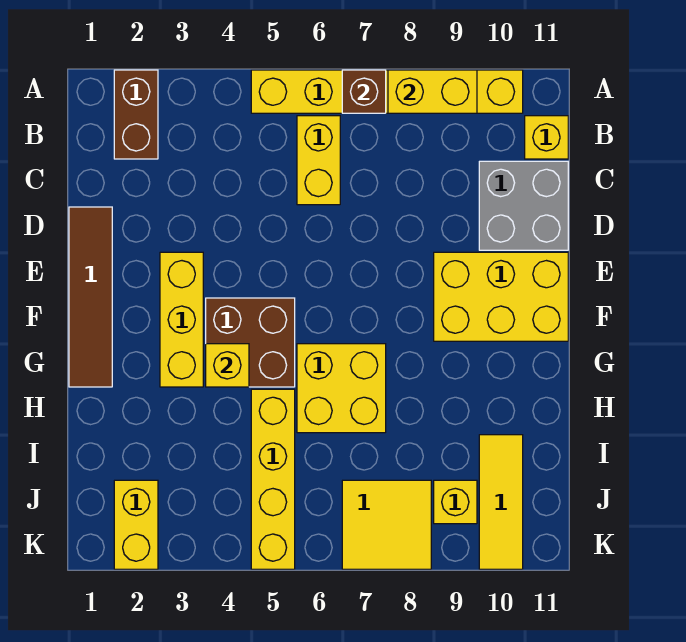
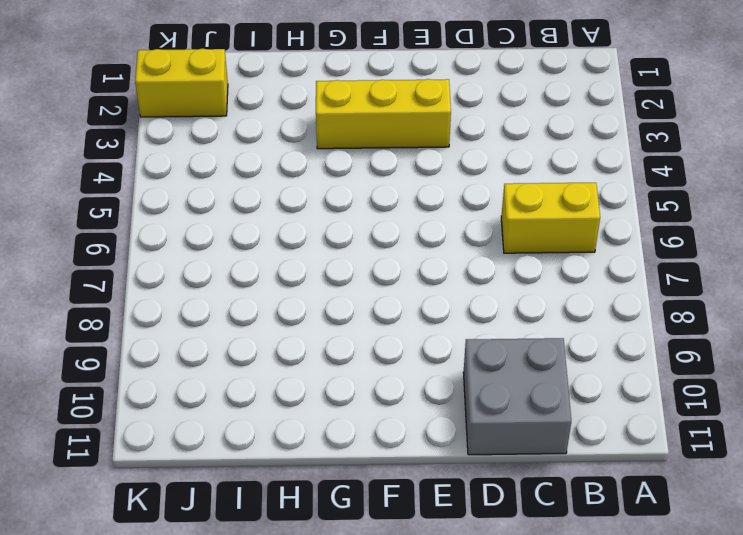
none -> brown 1x2 brick [114,70,158,159]
none -> yellow 1x6 brick [251,70,523,113]
none -> yellow 1x1 brick [525,116,568,159]

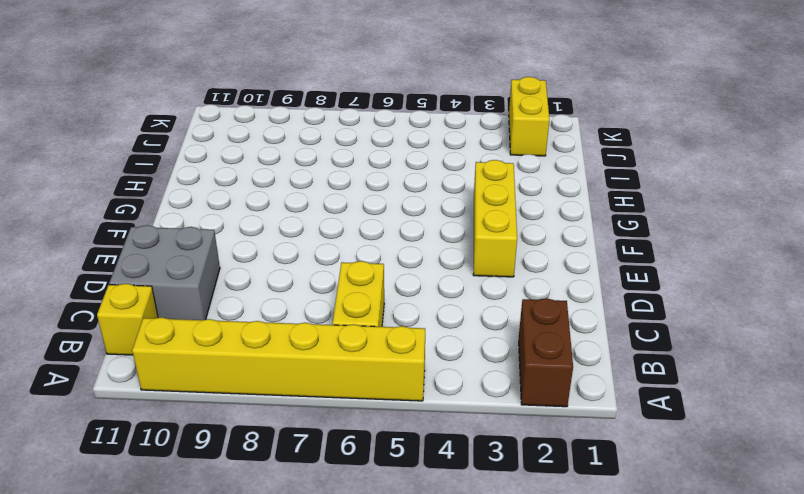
none -> brown 1x4 tile [69,207,112,387]
none -> yellow 2x3 brick [434,252,568,341]
none -> brown 2x2 brick [206,298,295,387]

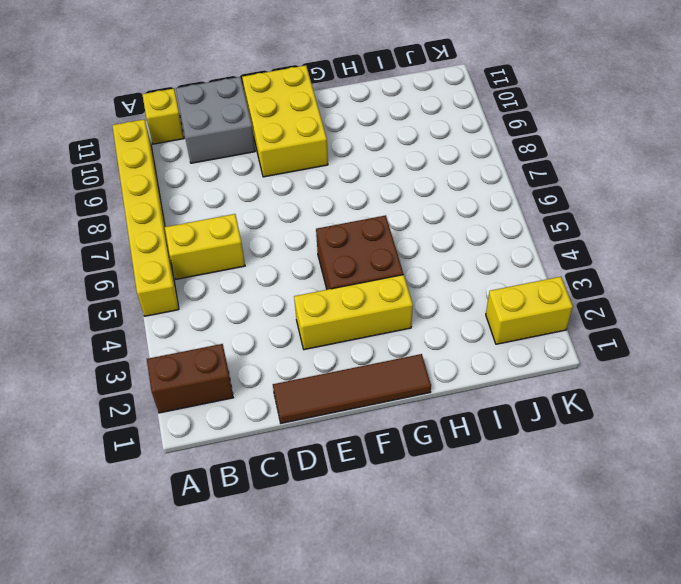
none -> yellow 2x2 brick [297,344,386,433]
none -> yellow 1x4 brick [251,389,295,569]
none -> yellow 1x3 tile [479,435,523,569]

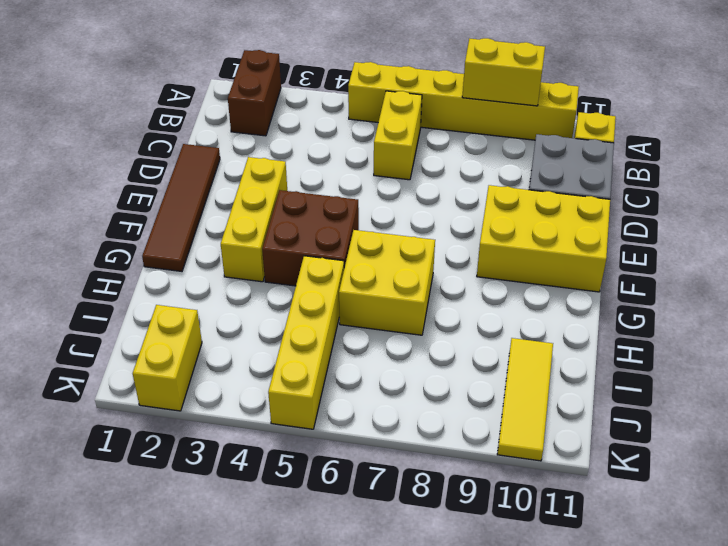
none -> yellow 2x2 tile [342,480,431,569]
none -> yellow 1x1 brick [434,480,477,524]
none -> brown 1x1 brick [342,70,386,113]

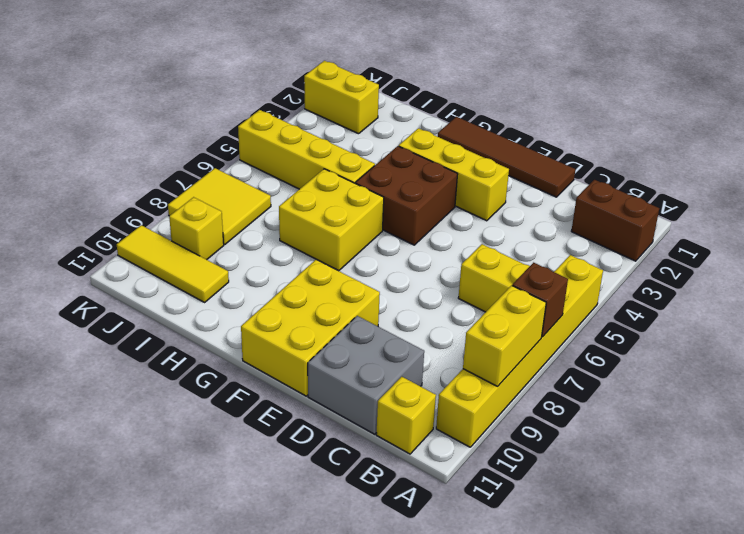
none -> yellow 1x1 brick [206,344,249,387]

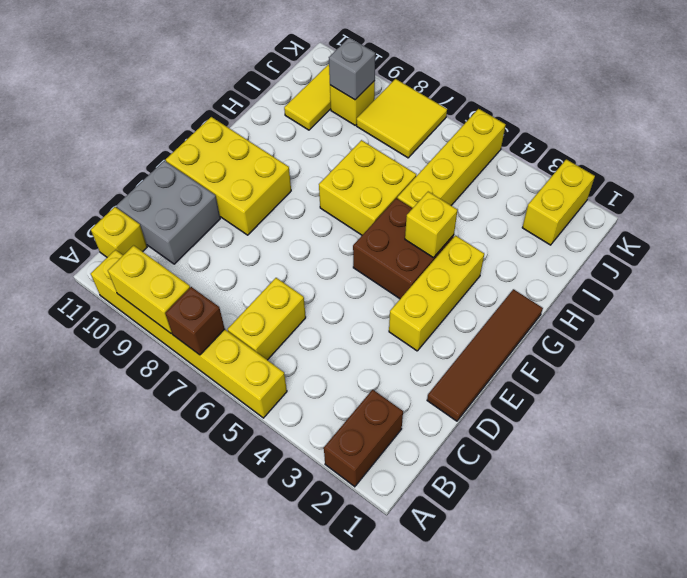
grey 1x1 brick [329,38,375,100] -> none

